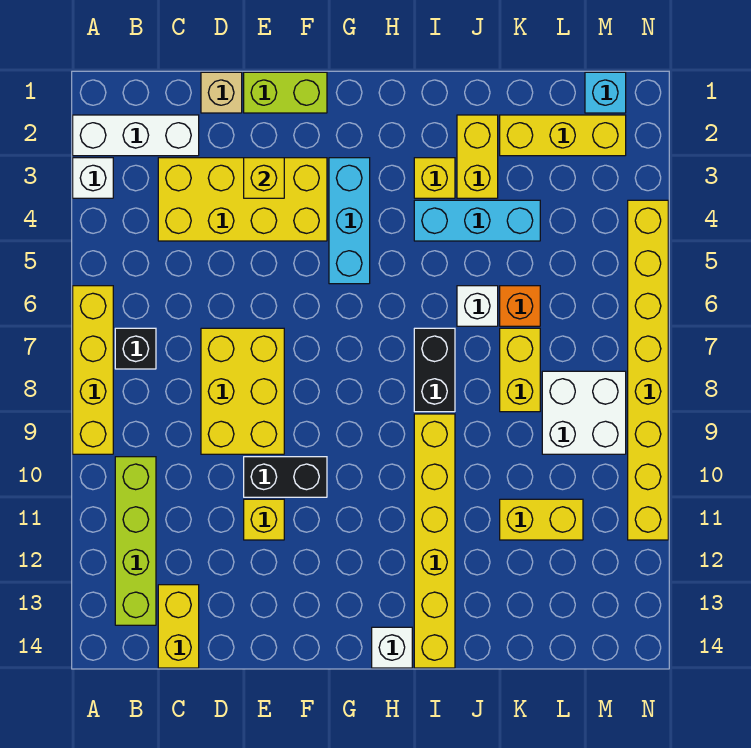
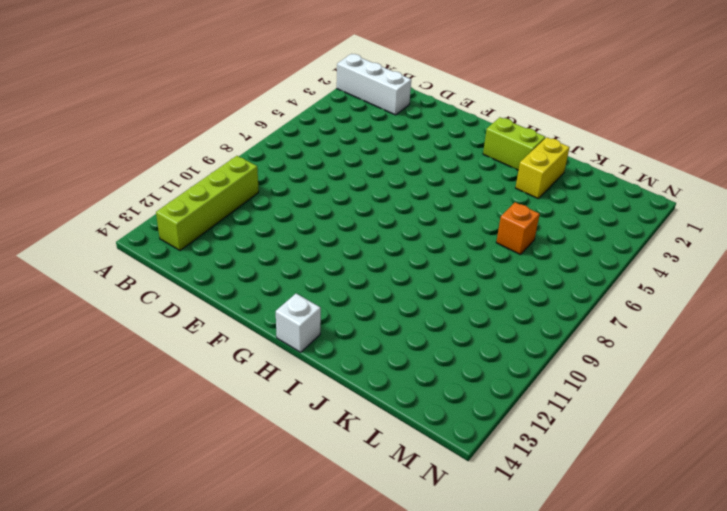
lime 1x2 brick [483,117,545,170] -> lime 1x2 brick moved to [244,72,327,113]
none -> white 1x1 brick [73,158,113,198]
none -> yellow 1x4 brick [73,286,113,454]
none -> black 1x1 brick [115,328,156,369]

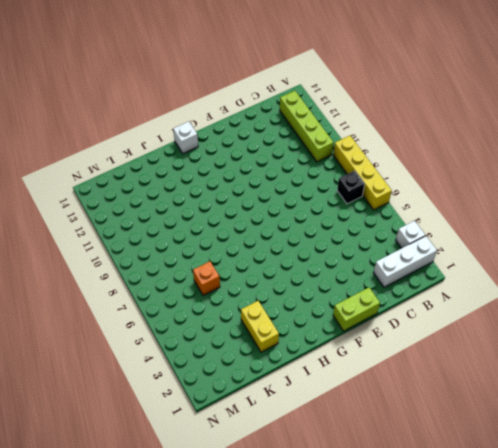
none -> yellow 2x4 brick [158,158,327,241]
none -> yellow 1x2 brick [158,585,199,668]
none -> tan 1x1 brick [201,72,242,113]

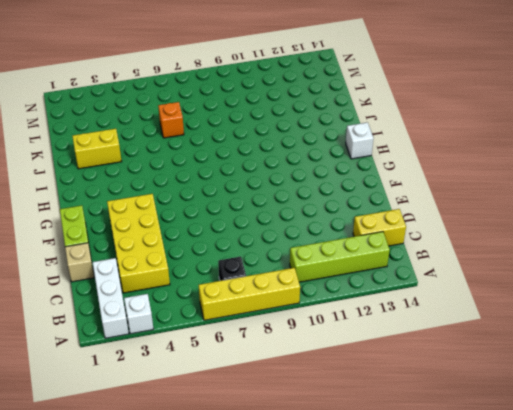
none -> yellow 2x3 brick [201,328,284,454]
none -> black 1x2 brick [244,457,327,497]
none -> yellow 1x1 brick [244,499,284,540]

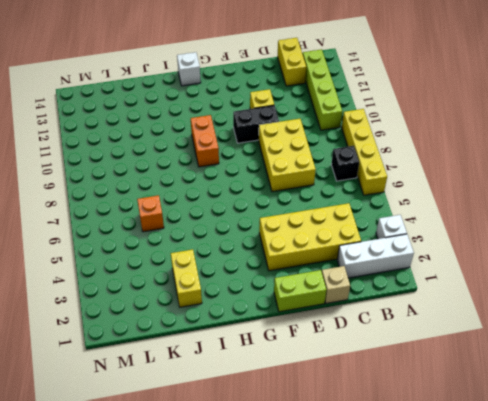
orange 1x2 brick [191,115,219,167] -> none
none -> cyan 1x3 brick [329,158,370,284]
none -> yellow 1x1 brick [414,158,455,198]
none -> cyan 1x3 brick [414,200,540,241]

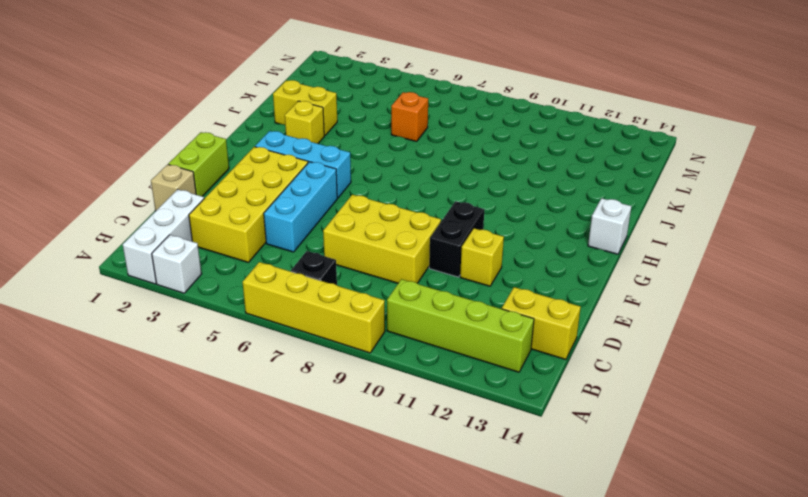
cyan 1x3 brick [264,162,337,252] -> cyan 1x3 brick moved to [414,200,540,241]
none -> black 1x2 brick [414,328,455,412]
none -> yellow 1x6 brick [414,414,455,668]
none -> white 1x1 brick [457,286,498,326]

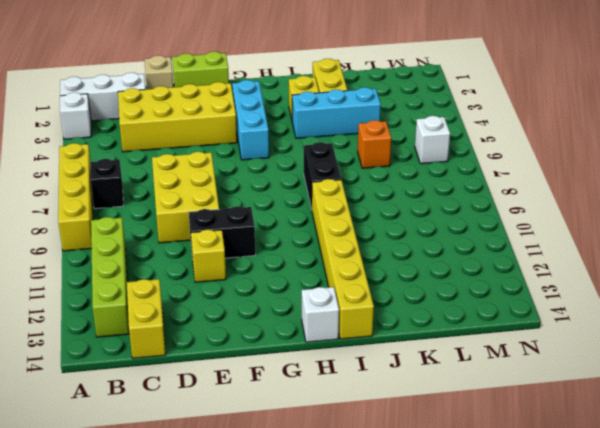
white 1x1 brick [415,116,450,164] -> white 1x1 brick moved to [457,286,498,326]
none -> yellow 1x3 brick [500,115,626,156]
none -> yellow 1x2 brick [500,328,540,412]
none -> yellow 1x2 brick [500,499,583,540]

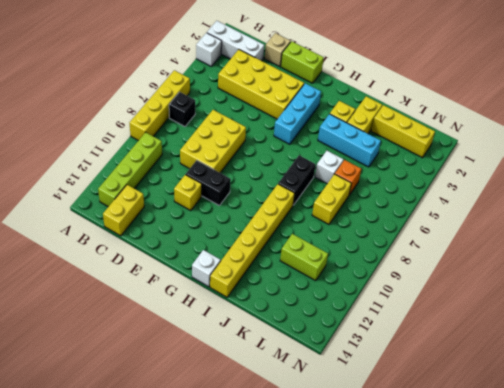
lime 1x2 brick [280,234,328,281] -> yellow 1x2 brick [500,499,583,540]
none -> white 2x2 brick [542,371,626,454]
none -> cyan 1x1 brick [585,72,626,113]
none -> yellow 1x8 brick [628,200,668,540]

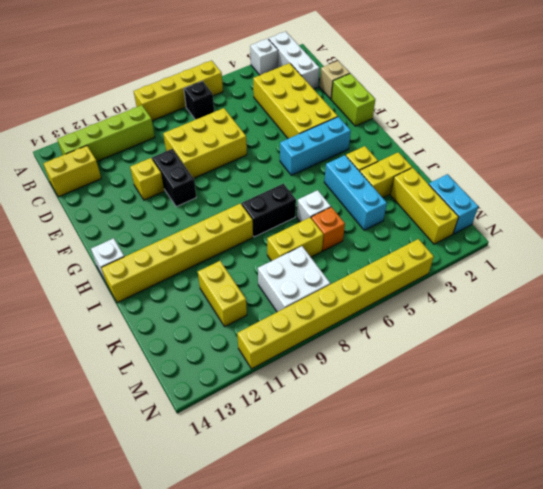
cyan 1x2 brick [429,174,478,234] -> cyan 1x1 brick [585,72,626,113]
none -> yellow 1x1 brick [244,158,284,198]

